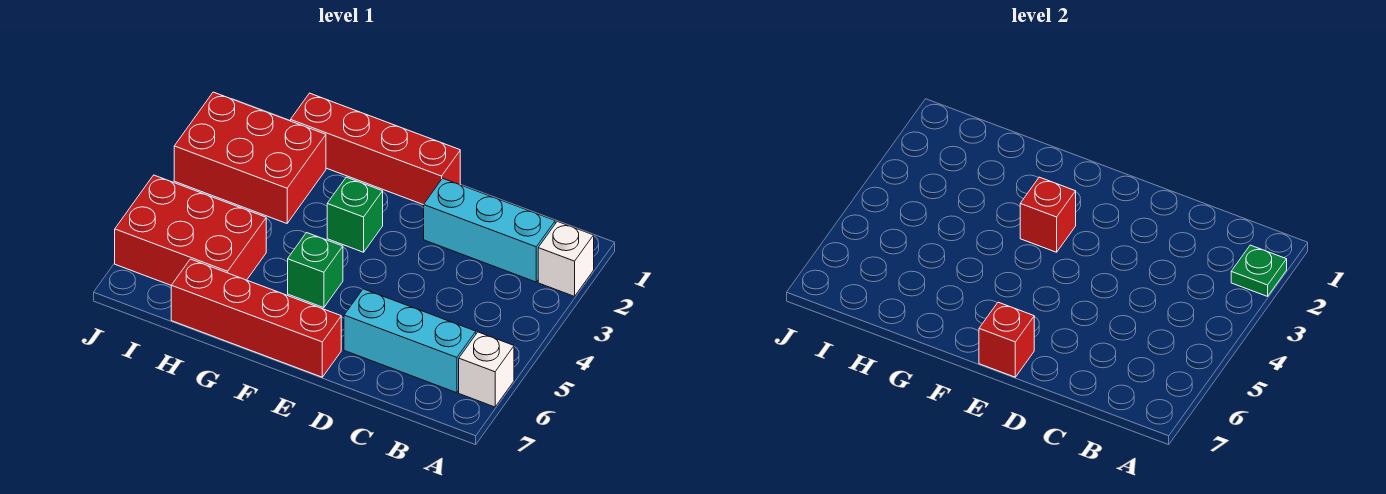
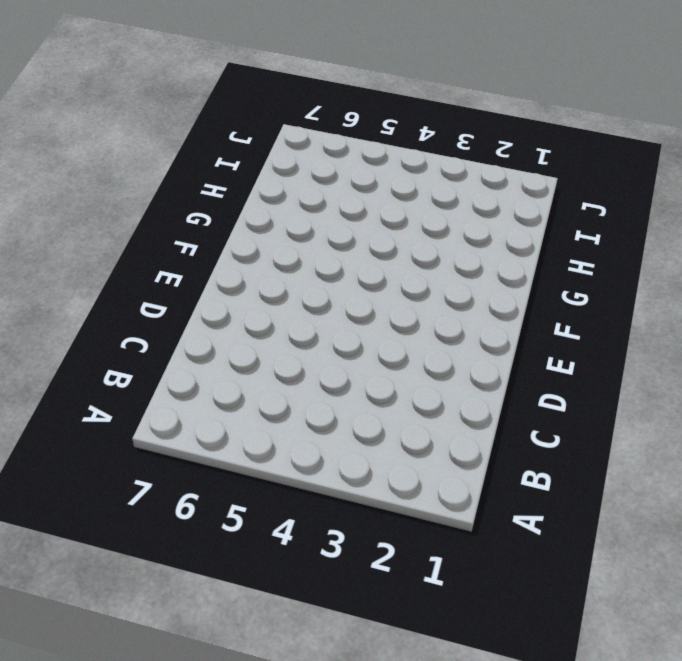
none -> white 1x1 brick [538,221,594,296]
none -> white 1x1 brick [459,332,514,407]
none -> cyan 1x3 brick [424,178,555,282]

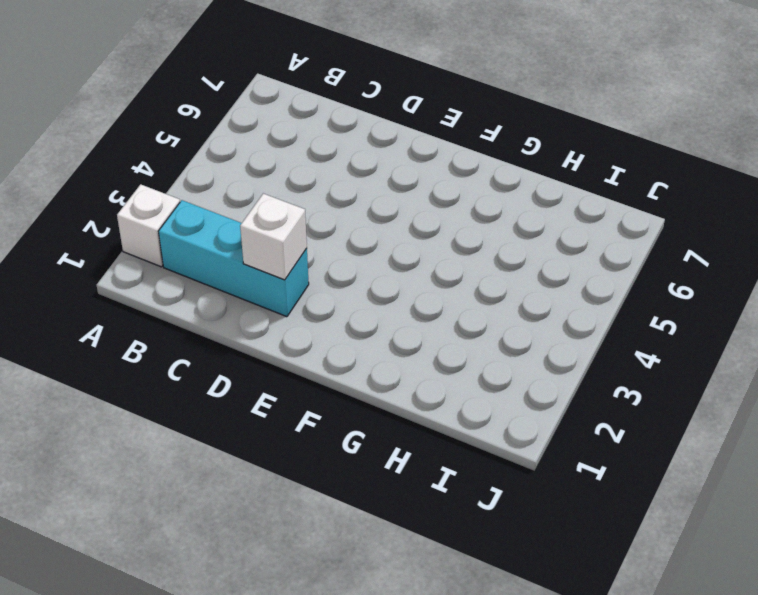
white 1x1 brick [240,194,307,280] -> white 1x1 brick moved to [459,332,514,407]
none -> cyan 1x3 brick [344,289,476,393]
none -> red 1x4 brick [291,93,460,205]
none -> red 1x4 brick [171,259,341,377]

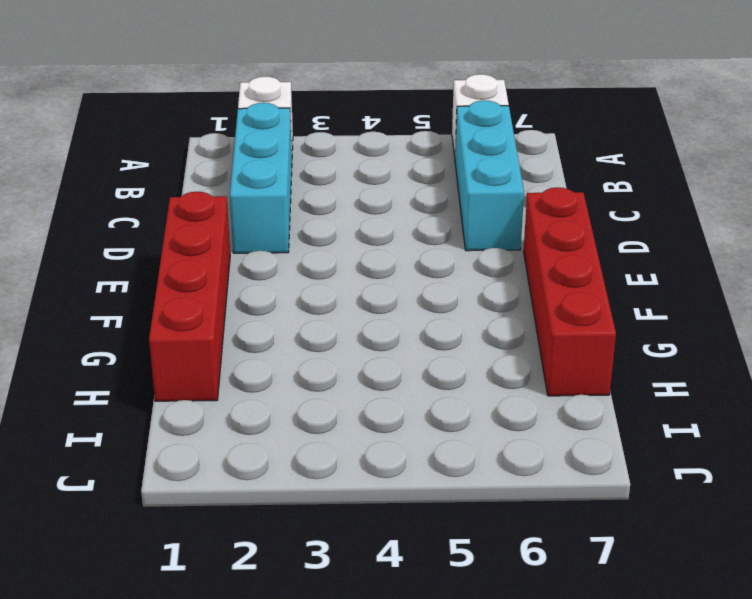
none -> green 1x1 brick [327,177,383,252]
none -> green 1x1 brick [288,233,343,308]
none -> red 2x3 brick [174,92,326,223]

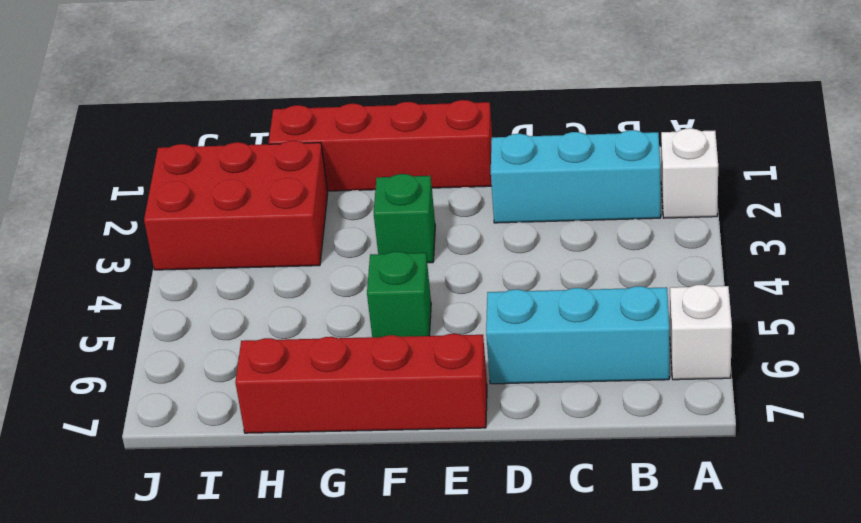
none -> red 2x3 brick [115,175,266,285]
none -> green 1x1 plate [1231,245,1287,296]
none -> red 1x1 brick [979,302,1034,377]

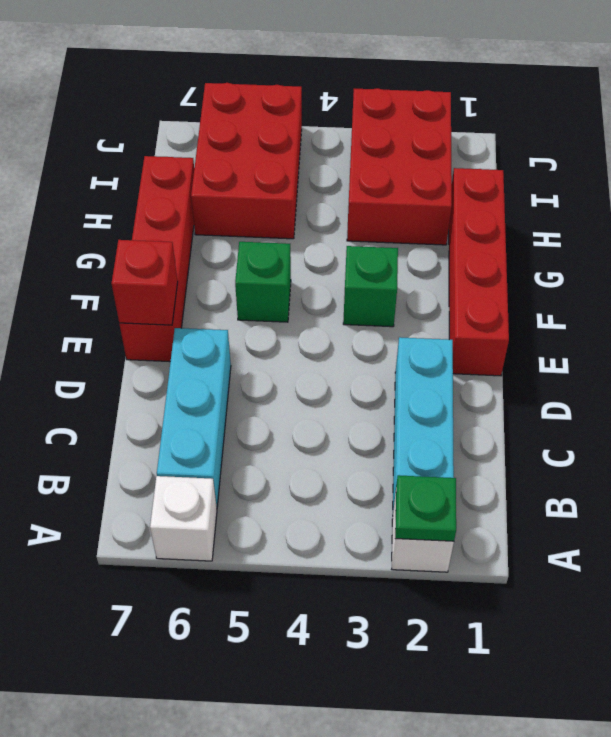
none -> red 1x1 brick [1020,177,1076,252]

